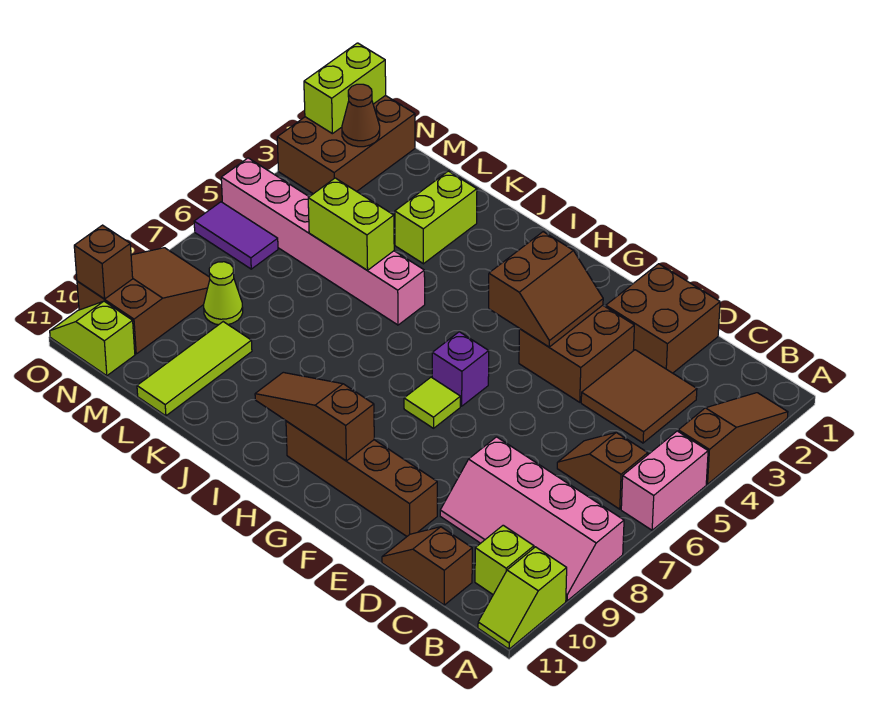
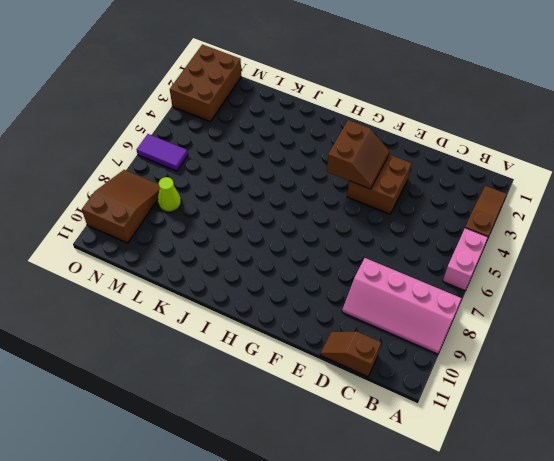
none -> lime 1x2 slope [478,547,567,649]
none -> brown 1x2 slope [557,433,648,509]
none -> lime 1x1 brick [475,525,534,594]

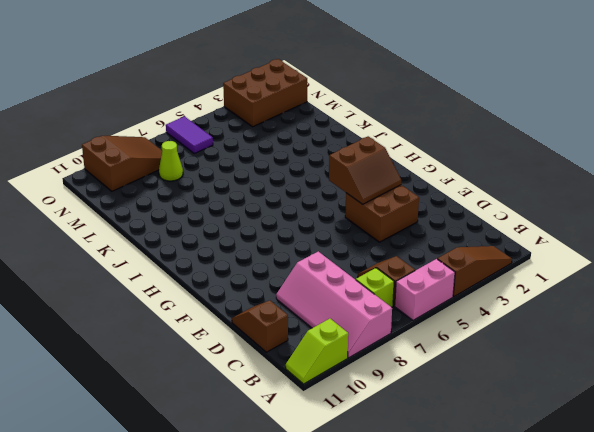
lime 1x1 brick [356,268,394,307] -> lime 1x1 brick moved to [475,525,534,594]
none -> brown 2x2 tile [581,350,697,443]
none -> brown 2x2 brick [606,264,720,373]
none -> brown 1x4 brick [286,421,437,536]

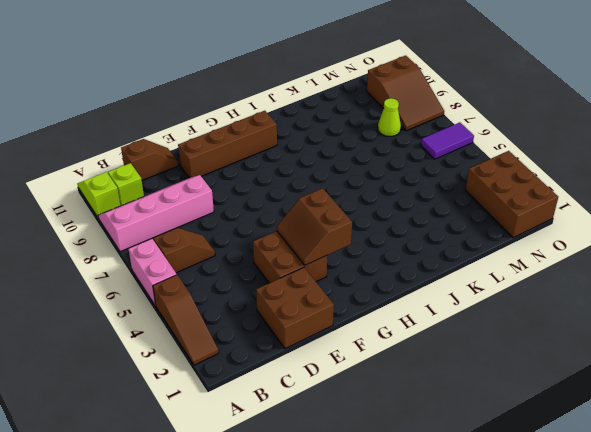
none -> brown 2x2 tile [581,350,697,443]
none -> purple 1x1 brick [432,332,489,406]
none -> lime 1x1 tile [404,377,460,428]

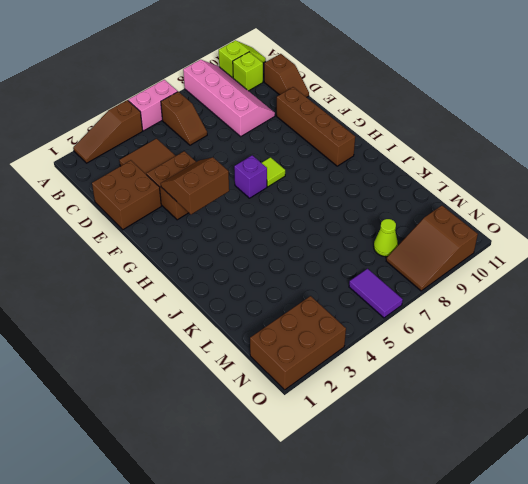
none -> pink 1x6 brick [221,158,425,325]
none -> lime 1x2 brick [395,171,477,264]
none -> lime 1x3 tile [137,322,252,416]

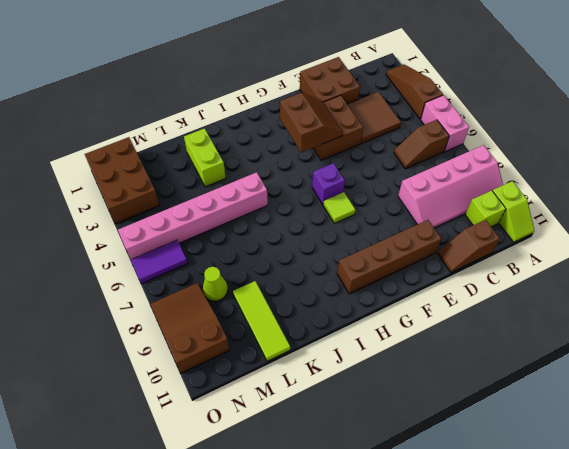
none -> lime 1x2 slope [50,301,135,376]
none -> brown 1x3 slope [255,372,374,461]
none -> lime 1x2 brick [308,178,394,270]

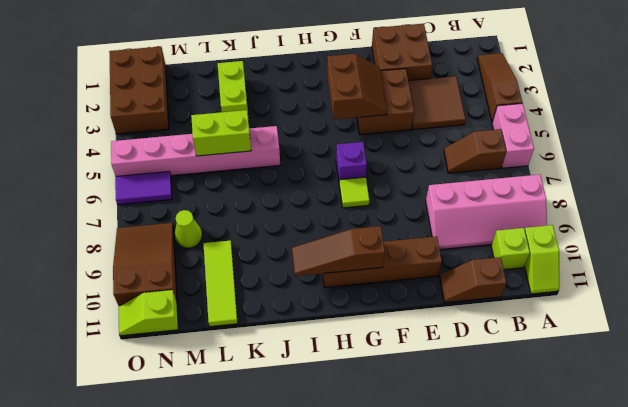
none -> brown 1x1 cone [342,84,380,147]
none -> lime 1x2 brick [304,43,386,134]
none -> brown 1x1 brick [74,225,133,299]

